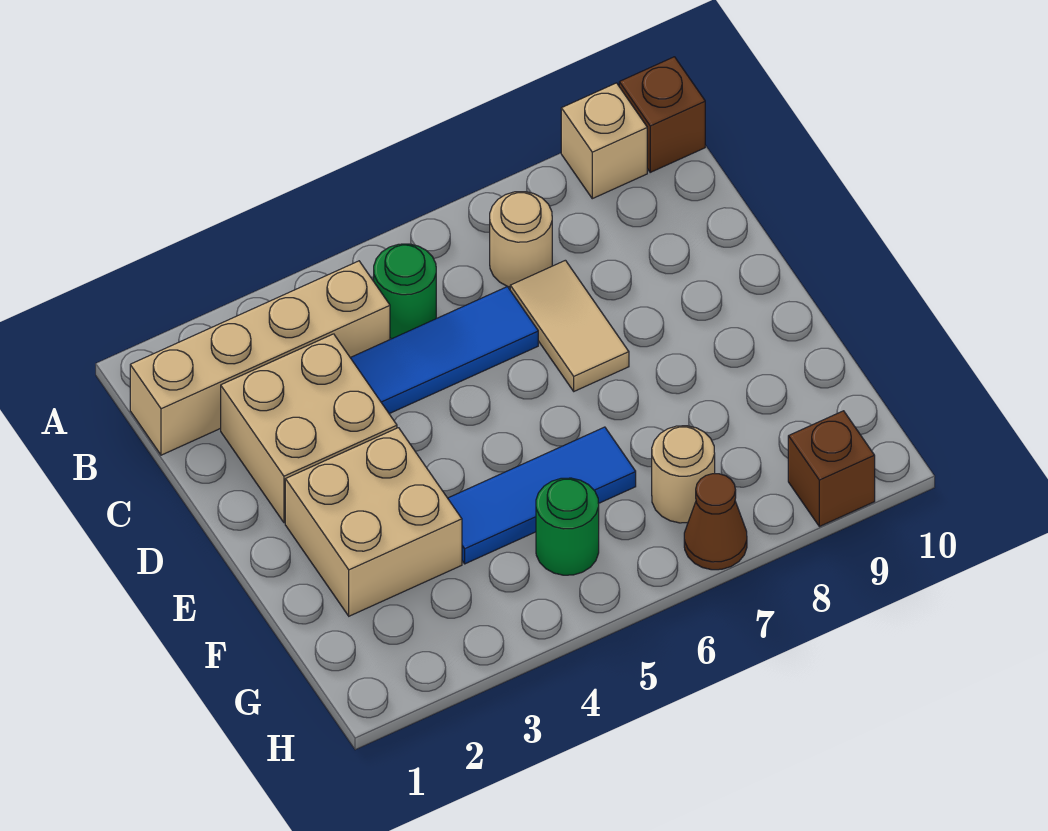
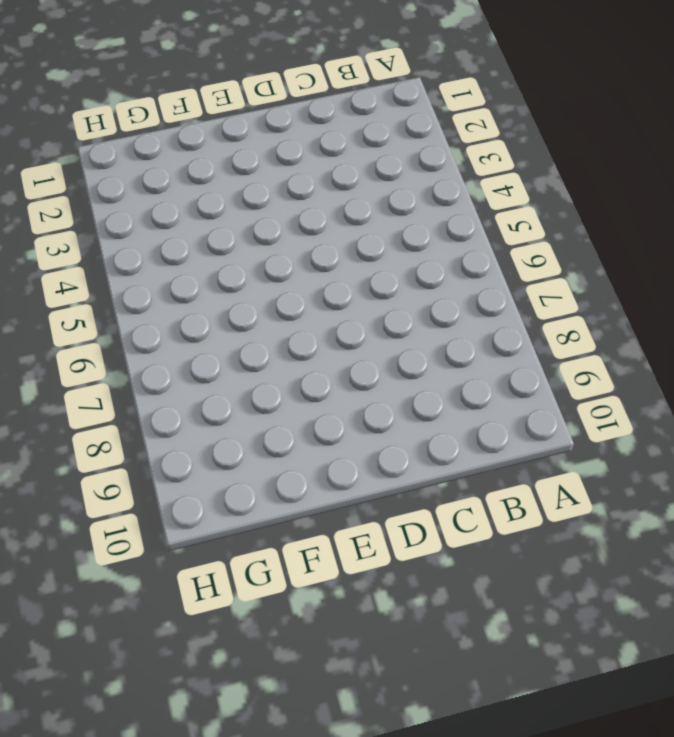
none -> tan 1x1 brick [561,83,647,199]
none -> brown 1x1 brick [619,57,705,172]
none -> tan 1x4 brick [130,261,390,455]

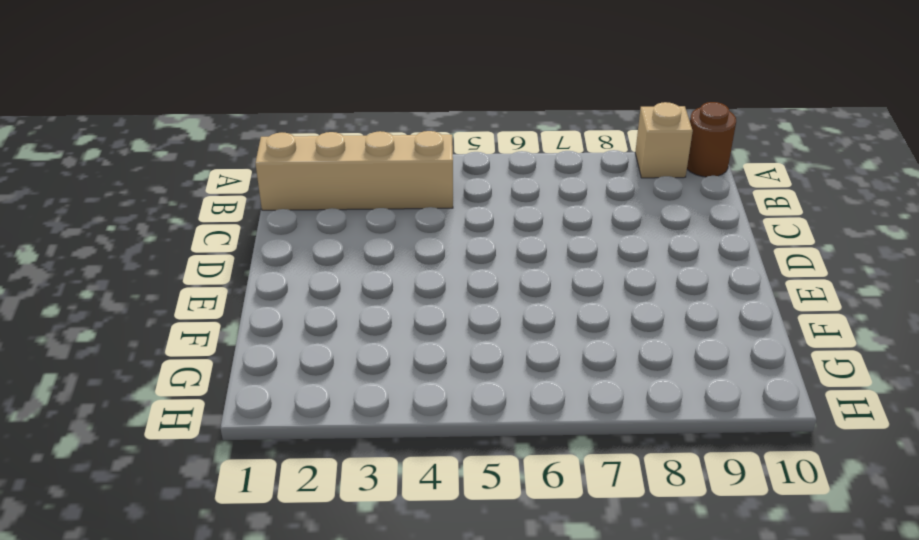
brown 1x1 round brick [687,102,736,177] -> brown 1x1 brick [619,57,705,172]
none -> green 1x1 round brick [374,244,436,339]
none -> tan 1x1 round brick [490,192,552,287]
none -> tan 2x2 brick [221,334,397,523]

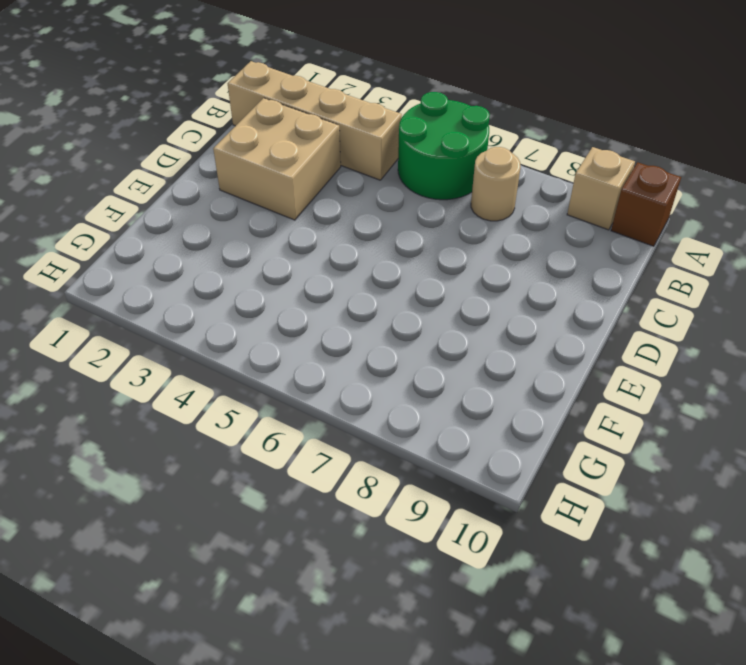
green 2x2 round brick [398,92,490,200] -> green 1x1 round brick [374,244,436,339]
none -> blue 1x3 tile [350,286,538,414]
none -> tan 1x2 tile [510,260,629,391]
none -> tan 2x2 brick [285,428,462,616]

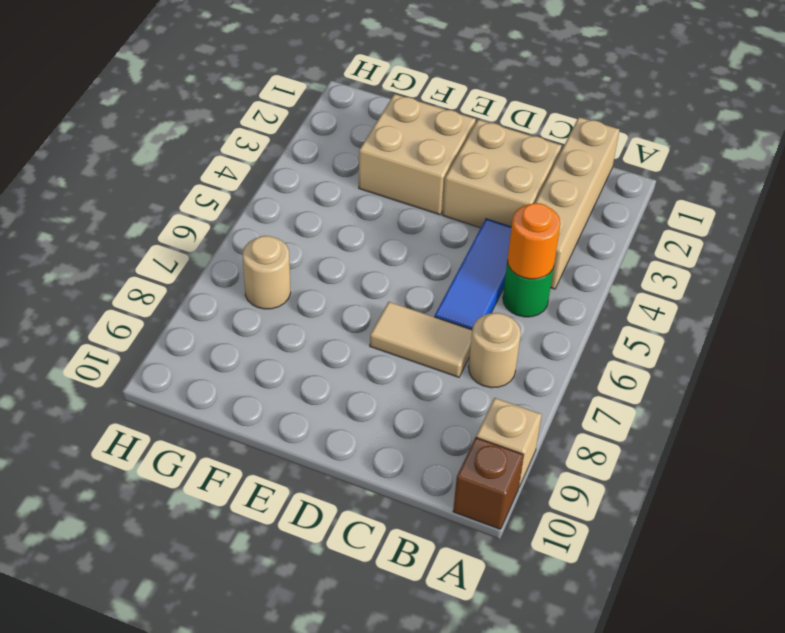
orange 1x1 round brick [507,203,561,279] -> none
none -> blue 1x3 tile [448,427,636,564]
none -> green 1x1 round brick [536,478,599,575]
none -> brown 1x1 cone [684,474,747,570]

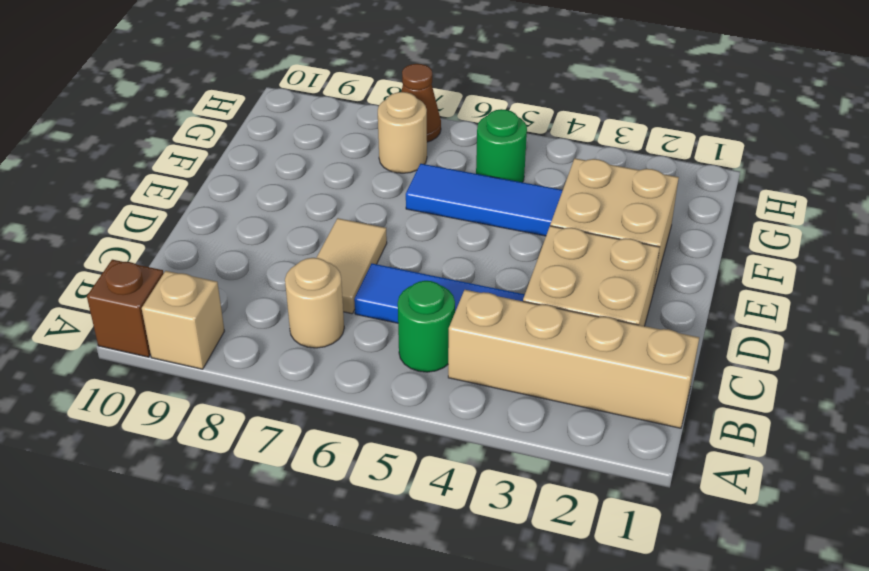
none -> brown 1x1 brick [788,411,875,526]

